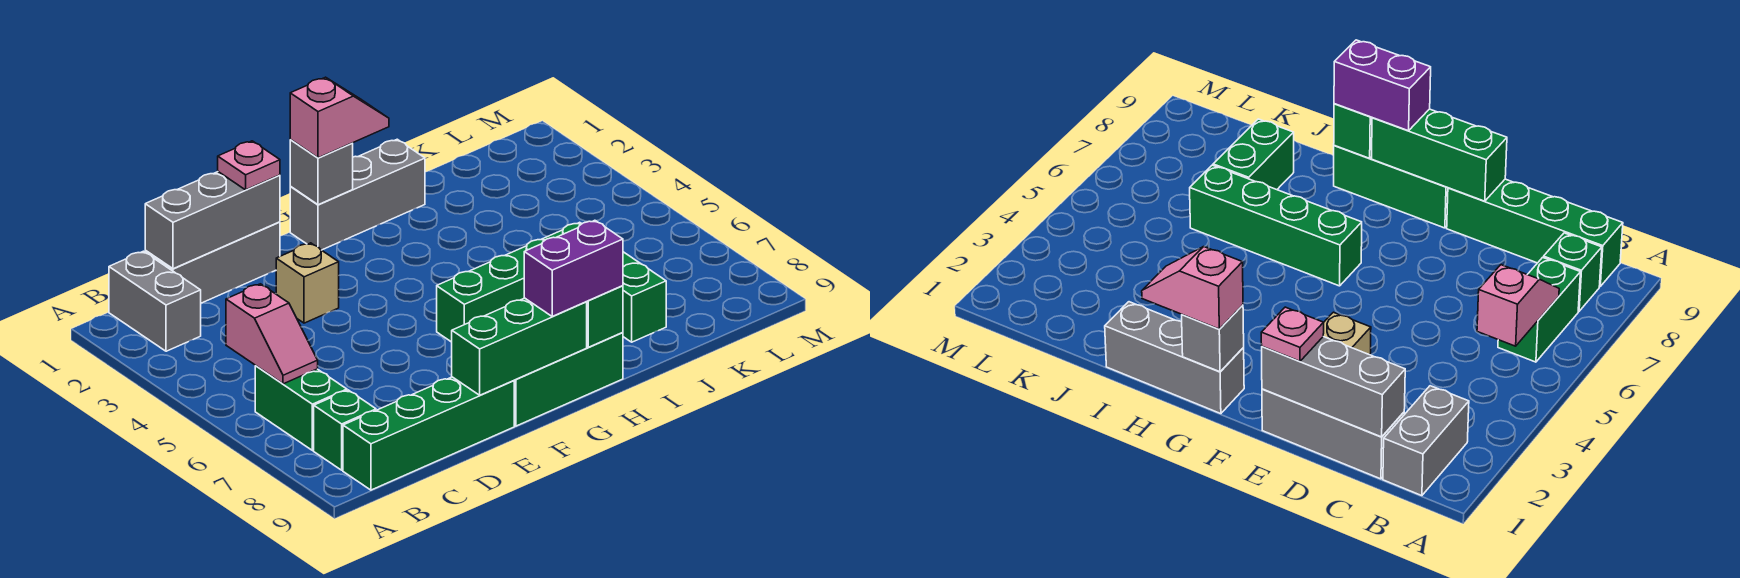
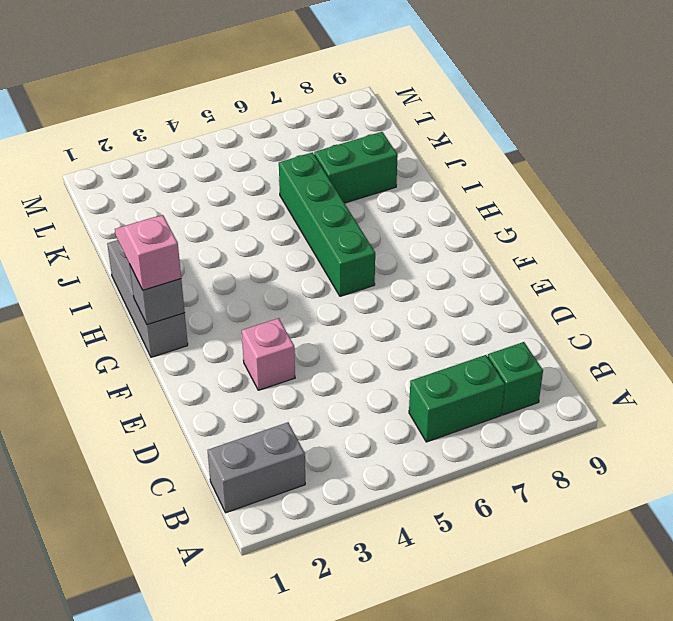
pink 1x1 brick [242,318,295,390] -> tan 1x1 brick [276,243,339,323]
none -> green 1x4 brick [343,377,514,490]
none -> grey 1x3 brick [145,222,280,303]
none -> green 1x3 brick [514,333,623,426]

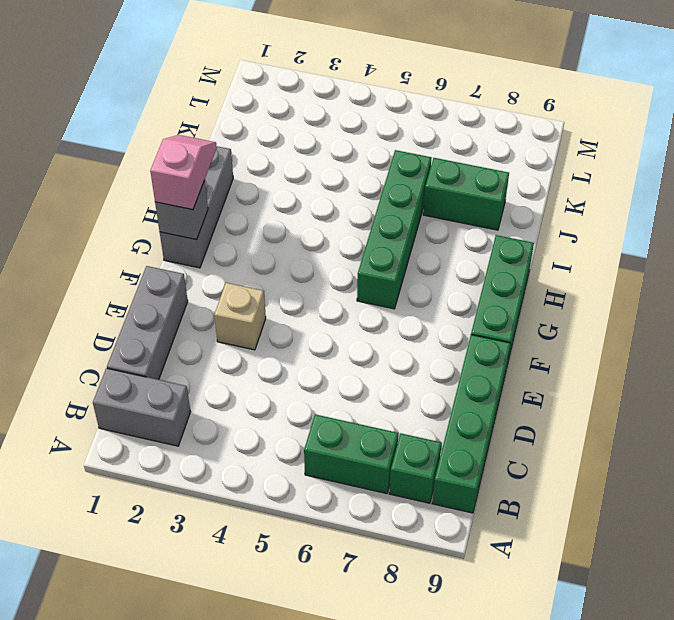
none -> pink 1x2 slope [226,284,318,384]
none -> grey 1x3 brick [145,172,280,269]
none -> green 1x3 brick [452,298,587,395]

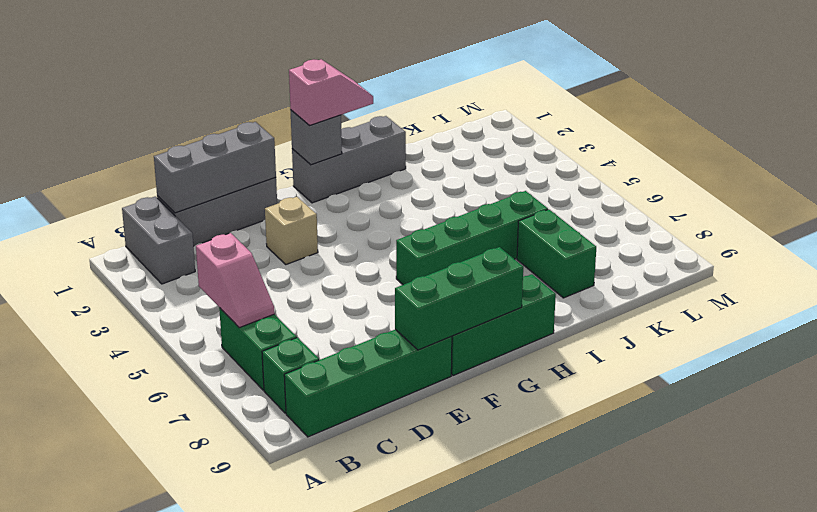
none -> green 1x1 brick [587,286,623,347]
none -> pink 1x1 plate [218,141,280,190]
none -> purple 1x2 brick [524,220,623,316]

